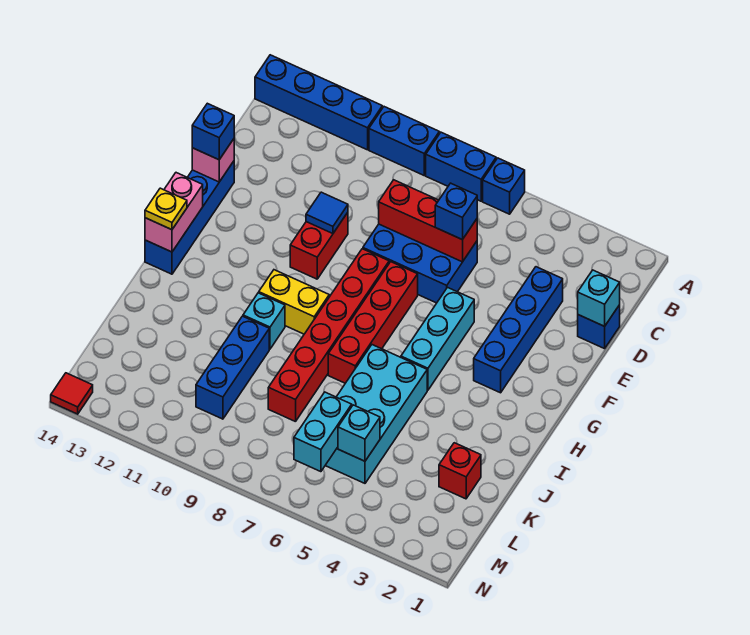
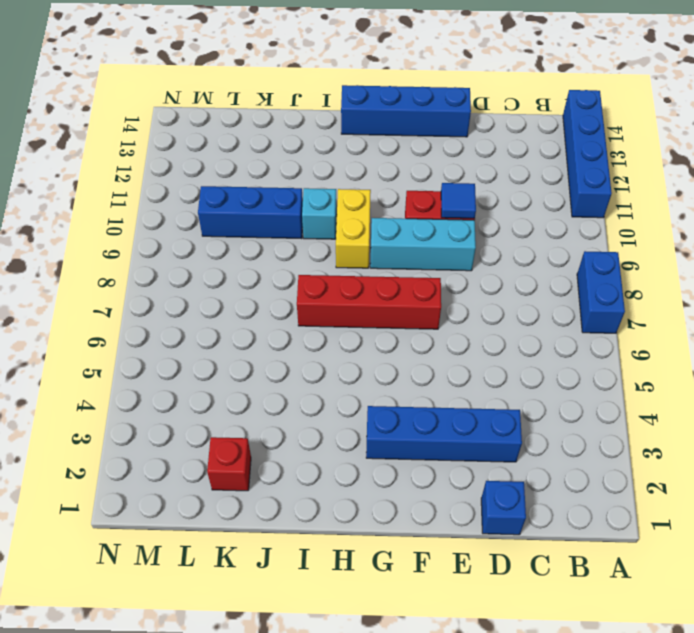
cyan 1x3 brick [370,218,476,271] -> cyan 1x3 brick moved to [401,287,474,390]
none -> blue 1x1 brick [483,158,525,214]
none -> blue 1x2 brick [369,107,439,175]
none -> blue 2x3 brick [363,224,477,303]

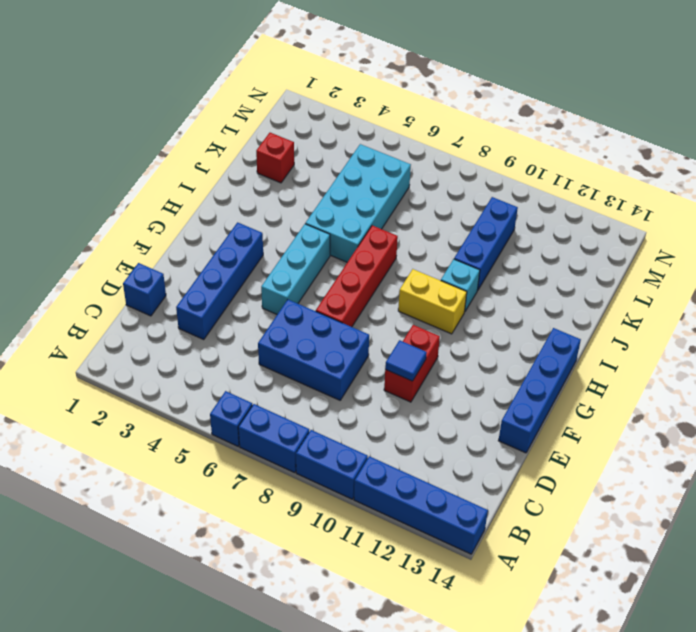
none -> red 1x6 brick [268,249,389,422]
none -> red 1x1 tile [51,373,93,414]
none -> cyan 1x1 brick [578,270,620,326]

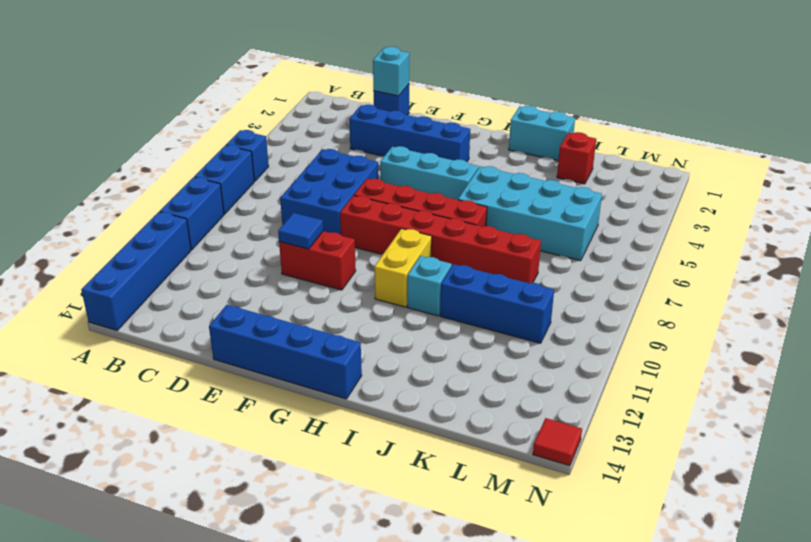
cyan 1x2 brick [509,106,575,161] -> cyan 1x2 brick moved to [294,392,352,472]
none -> red 1x3 brick [379,180,477,262]
none -> pink 1x1 brick [192,139,234,182]
none -> pink 1x2 brick [145,173,203,252]

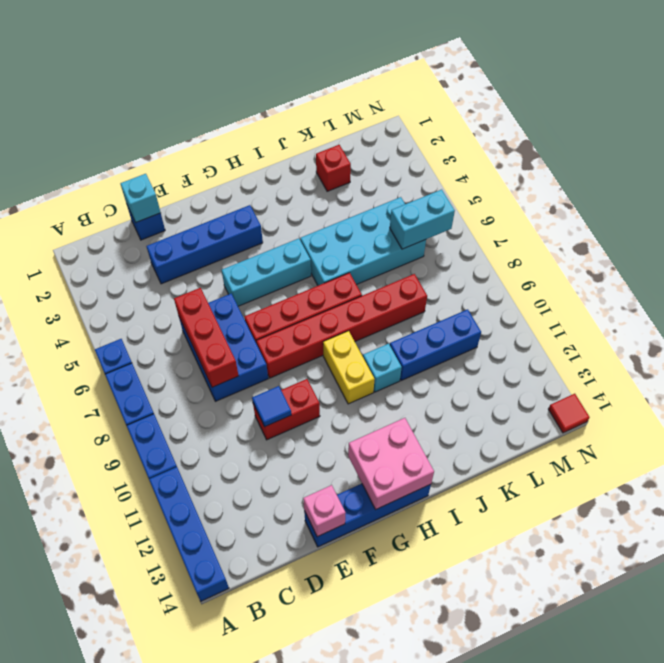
pink 2x2 brick [348,418,434,509] -> pink 1x2 brick [145,173,203,252]
none -> cyan 1x1 brick [338,405,380,461]
none -> blue 1x1 brick [435,183,477,240]
none -> blue 1x1 brick [192,103,234,160]

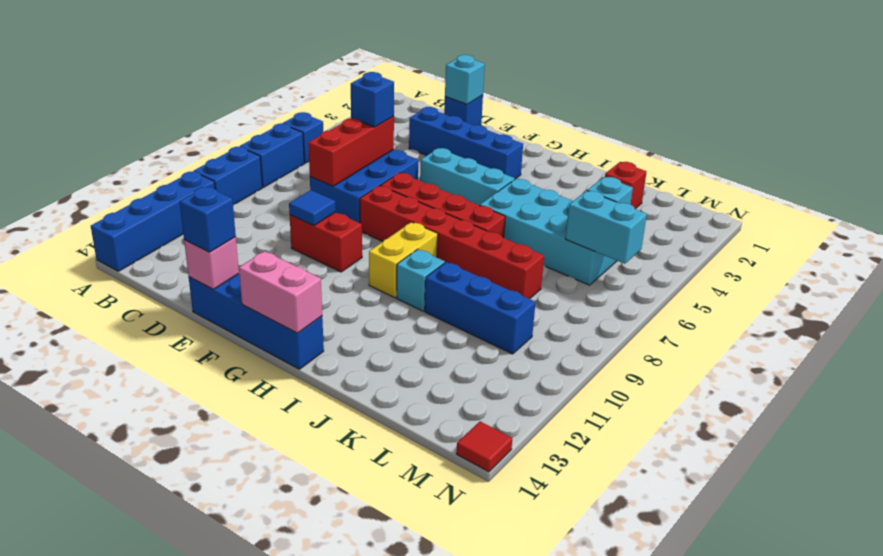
none -> yellow 1x1 plate [145,188,187,230]

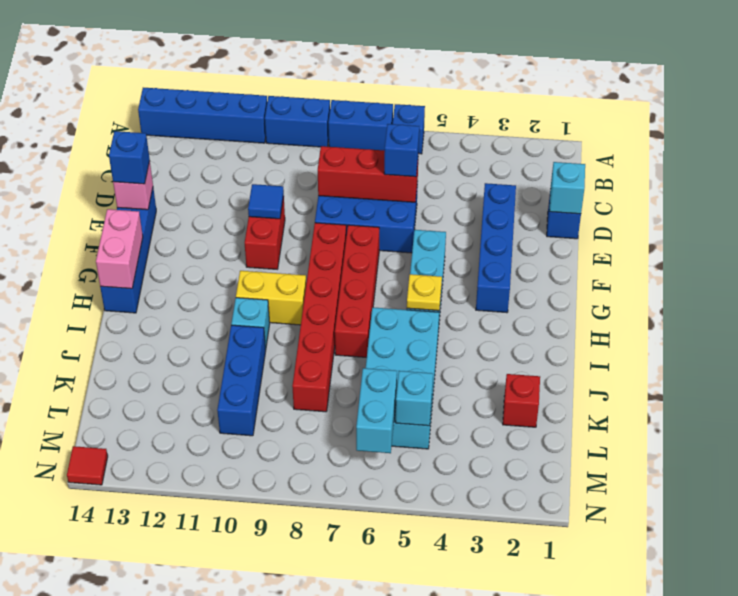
yellow 1x1 plate [407,274,442,311] -> yellow 1x1 plate moved to [145,188,187,230]

